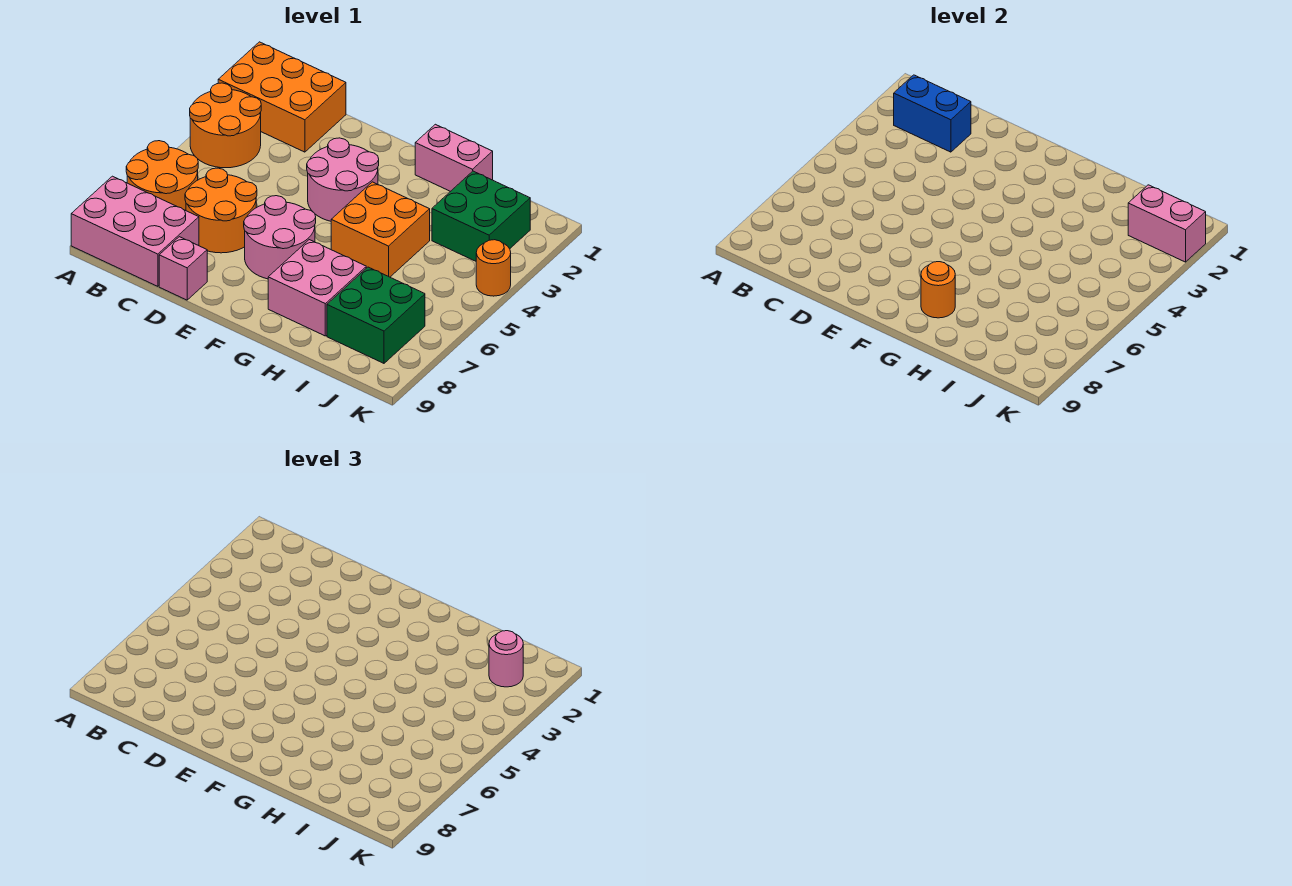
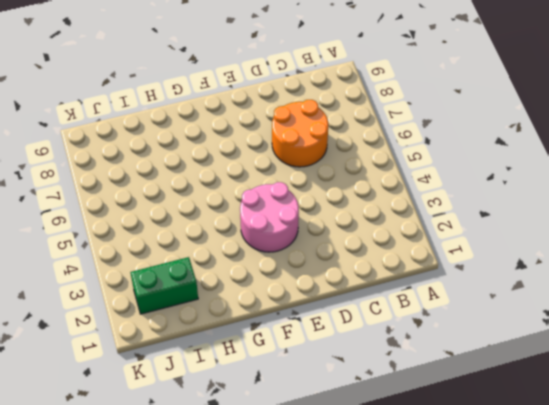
green 1x2 brick [130,257,198,314] -> green 2x2 brick [432,171,530,261]
none -> orange 2x3 brick [218,42,346,152]
none -> orange 2x2 round brick [190,83,261,168]
none -> orange 2x2 round brick [126,141,198,210]

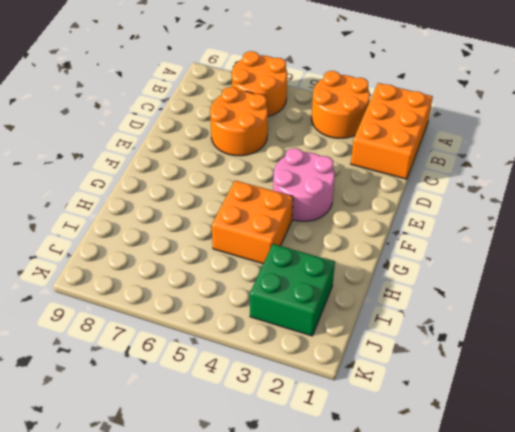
none -> pink 2x3 brick [71,176,199,286]
none -> pink 1x1 brick [159,237,207,300]
none -> pink 2x2 round brick [244,196,316,279]

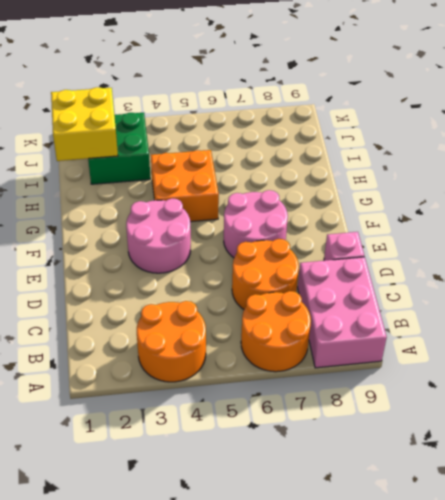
yellow 2x2 brick [51,87,118,161] -> pink 1x2 brick [1128,185,1206,262]
none -> orange 2x3 brick [218,42,346,152]
none -> pink 1x2 brick [415,124,493,191]
none -> pink 2x2 brick [268,240,366,336]

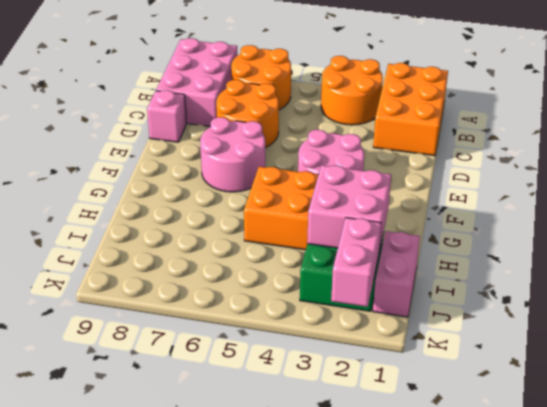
pink 2x2 brick [307,165,391,251] -> pink 2x2 brick moved to [268,240,366,336]
pink 1x2 brick [373,231,420,317] -> pink 1x2 brick moved to [415,124,493,191]
none -> green 2x2 brick [327,267,425,363]
none -> orange 1x1 round brick [476,240,511,296]
none -> blue 1x2 brick [894,75,971,152]

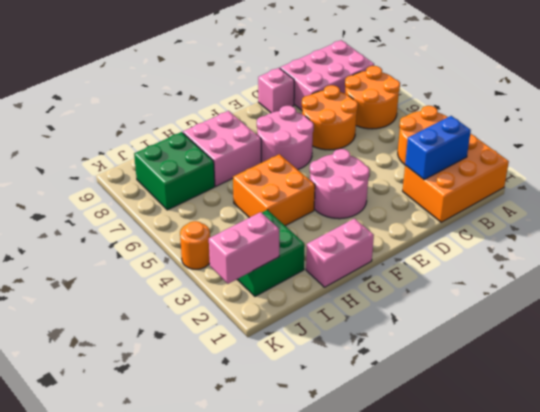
none -> orange 1x1 round brick [921,262,955,318]
none -> pink 1x1 round brick [489,631,523,687]

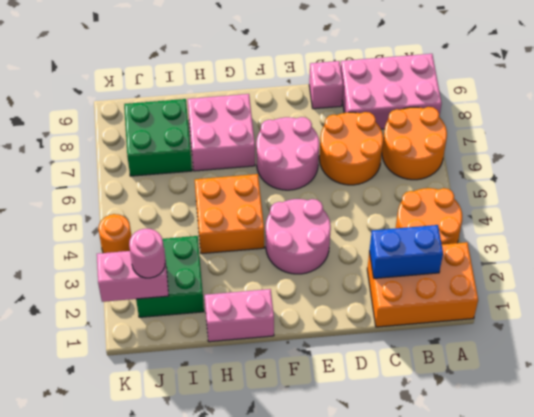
none -> orange 1x1 round brick [921,262,955,318]

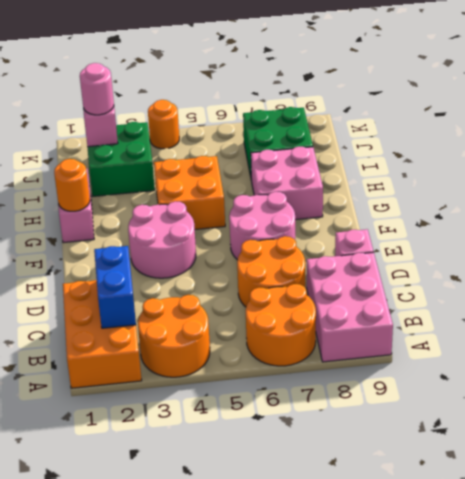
orange 1x1 round brick [54,159,90,211] -> orange 1x1 round brick moved to [921,262,955,318]

